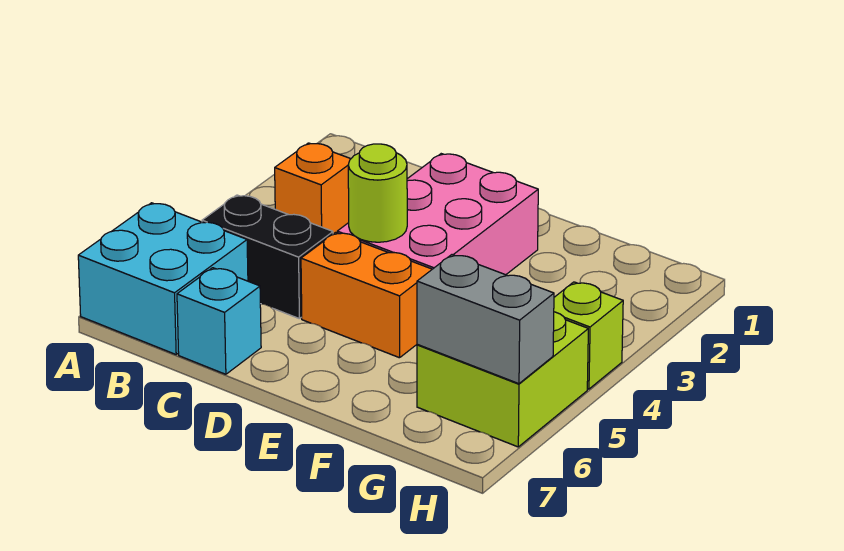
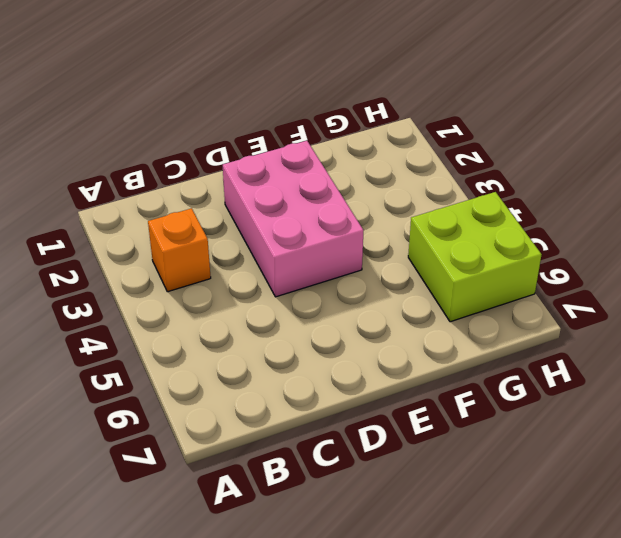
none -> cyan 2x2 brick [78,203,248,354]
none -> black 1x2 brick [202,195,333,318]

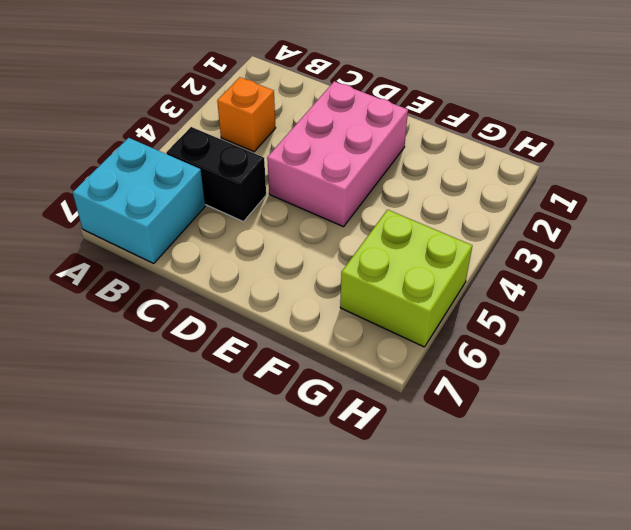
none -> cyan 1x1 brick [177,268,261,374]
none -> orange 1x2 brick [301,233,432,358]

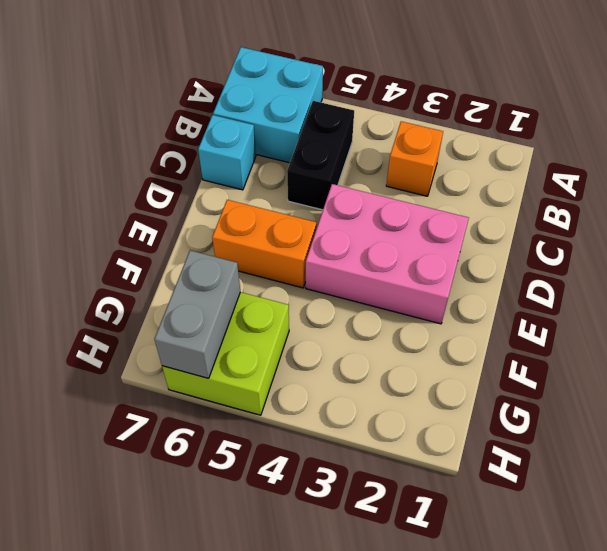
orange 1x2 brick [212,200,316,288] -> orange 1x2 brick turned to [301,233,432,358]
none -> lime 1x1 brick [554,282,623,389]
none -> lime 1x1 round brick [348,144,407,242]

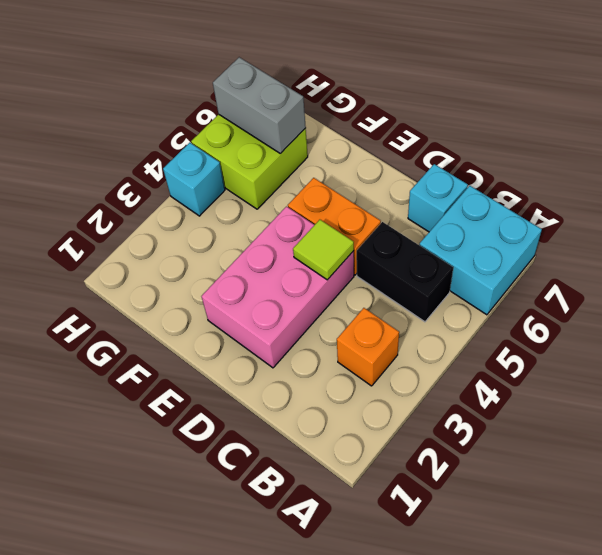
lime 1x1 tile [293,220,354,280] -> lime 1x1 round brick [348,144,407,242]
cyan 1x1 brick [163,143,225,216] -> lime 1x1 brick [554,282,623,389]

